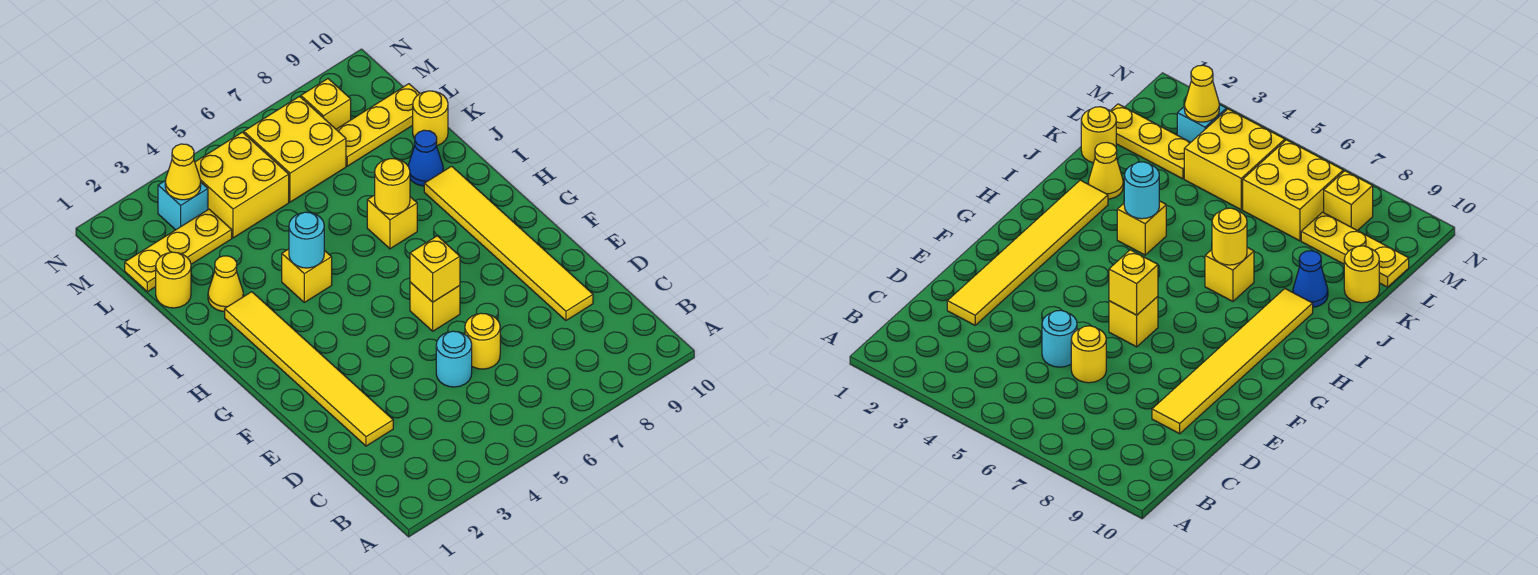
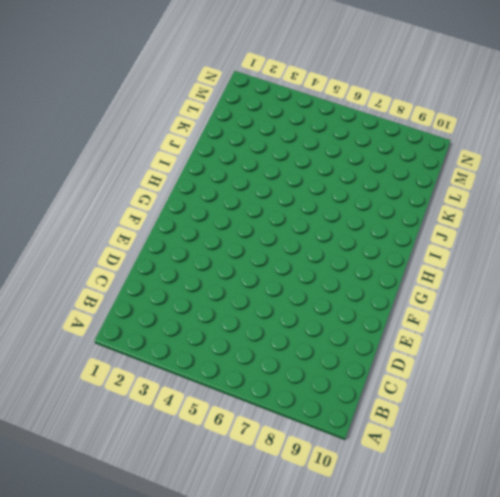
none -> yellow 1x6 tile [225,292,393,446]
none -> cyan 1x1 round brick [436,331,472,387]
none -> yellow 1x1 round brick [465,313,500,369]

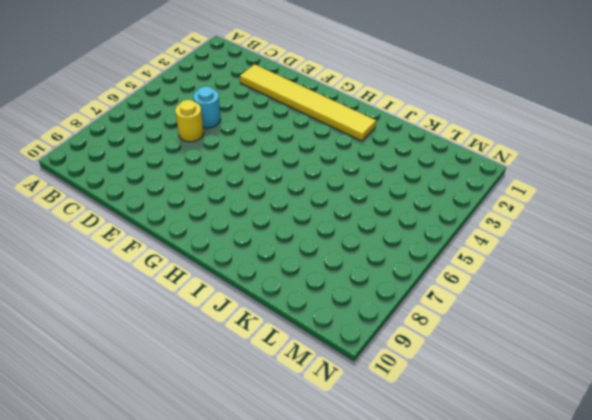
none -> yellow 1x6 tile [424,166,593,320]
none -> yellow 1x1 brick [410,282,460,331]
none -> yellow 1x1 brick [282,249,332,302]

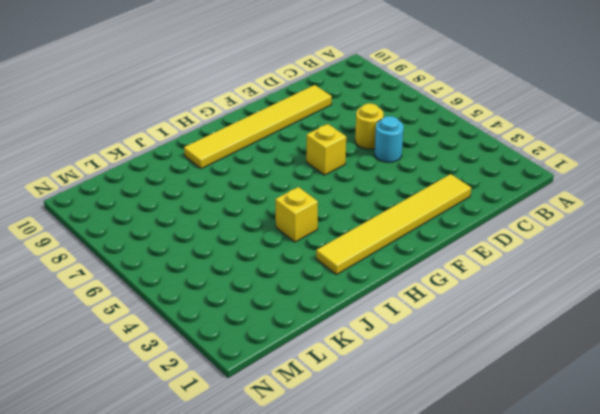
none -> yellow 1x1 brick [367,195,417,249]
none -> yellow 1x1 cone [208,256,243,311]
none -> blue 1x1 cone [408,130,443,186]

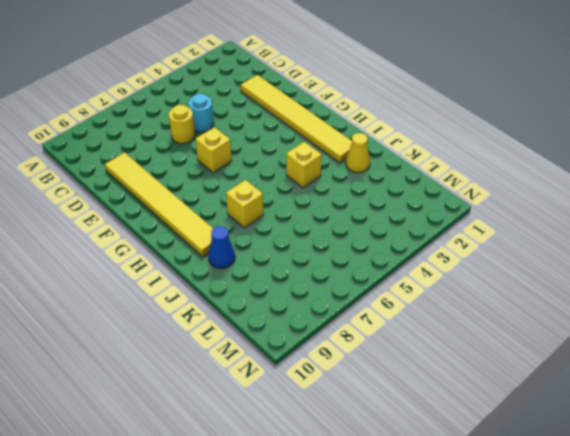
none -> yellow 1x1 round brick [156,252,191,308]
none -> yellow 1x1 round brick [413,91,448,146]
none -> yellow 1x3 plate [125,209,232,292]

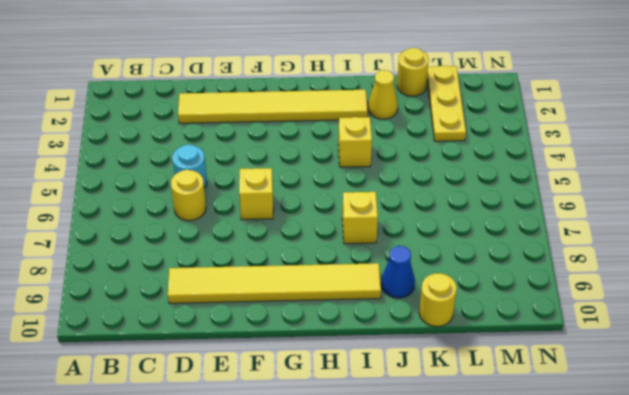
none -> yellow 2x2 brick [195,132,289,238]
none -> yellow 2x2 brick [244,96,346,202]
none -> yellow 1x3 plate [336,84,420,166]

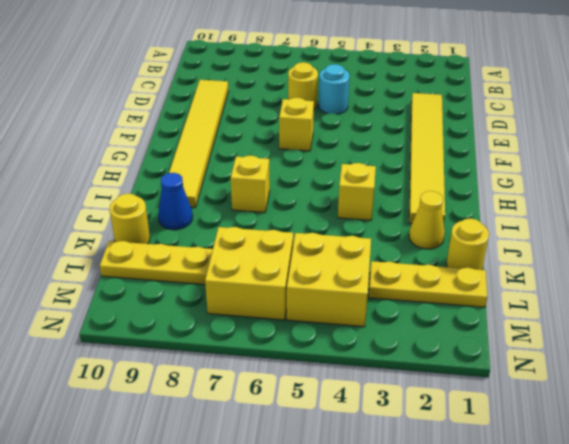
none -> cyan 1x1 brick [158,180,208,230]
none -> yellow 1x1 brick [301,79,351,129]
none -> yellow 1x1 brick [410,236,460,302]

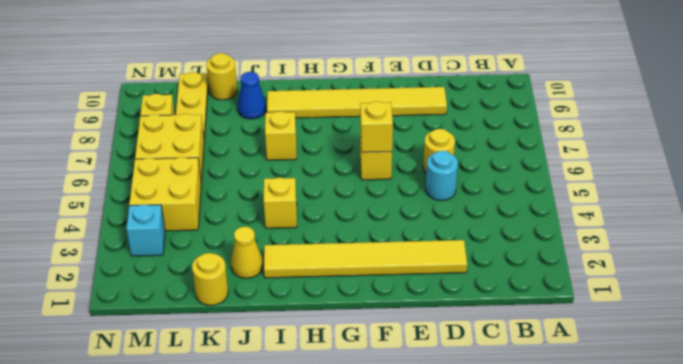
none -> yellow 1x3 plate [125,209,232,292]
none -> cyan 1x1 round brick [289,212,324,268]
none -> yellow 1x1 round brick [375,159,410,214]

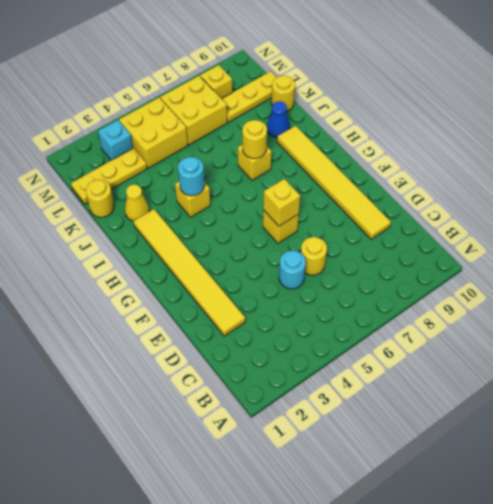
none -> yellow 1x1 cone [165,144,201,200]

